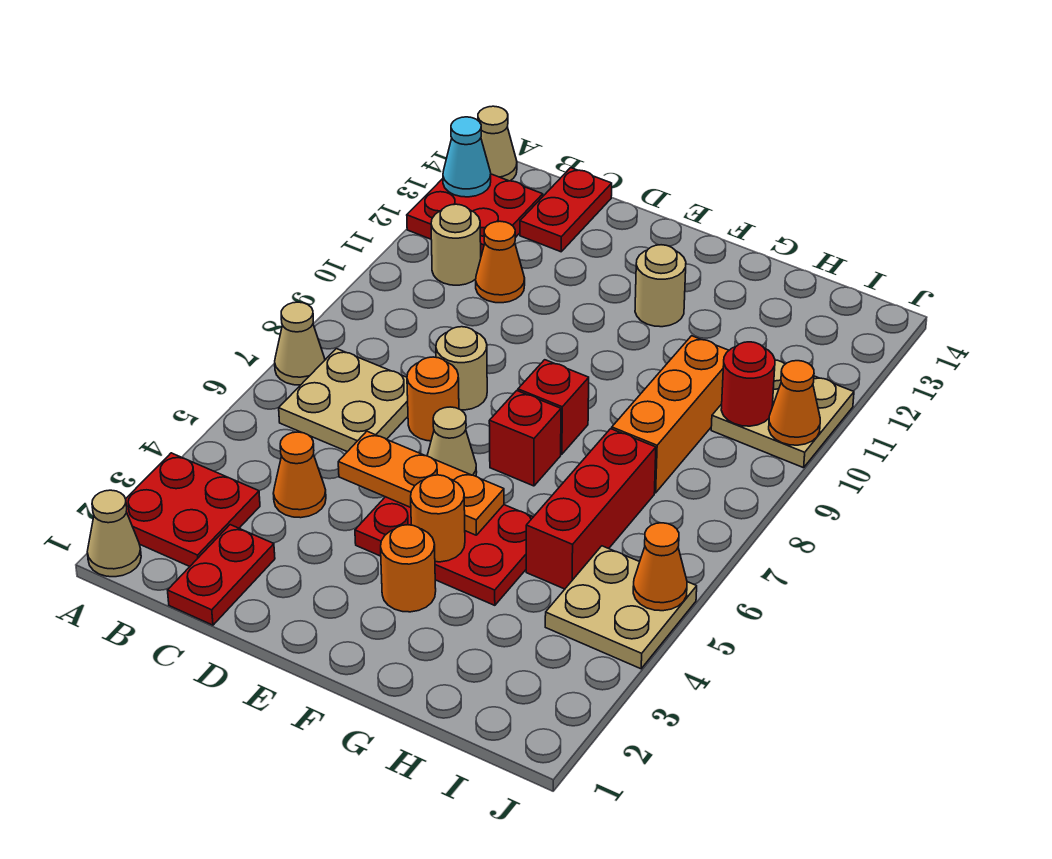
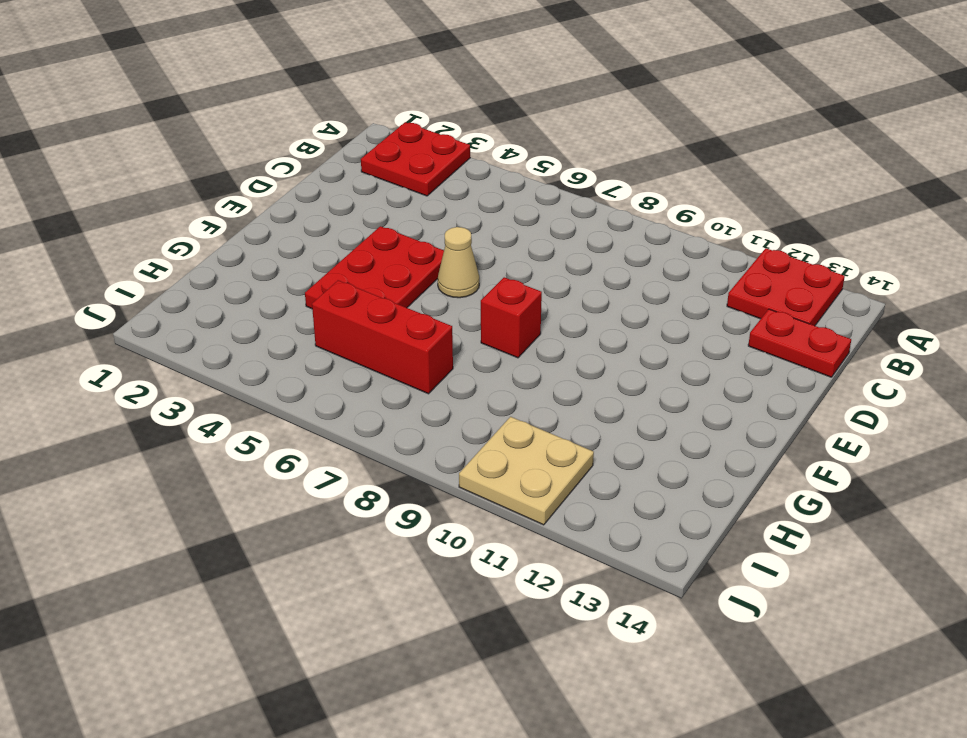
none -> tan 1x1 cone [87,490,141,577]
none -> tan 1x1 cone [275,302,325,385]
none -> tan 1x1 cone [478,106,517,181]

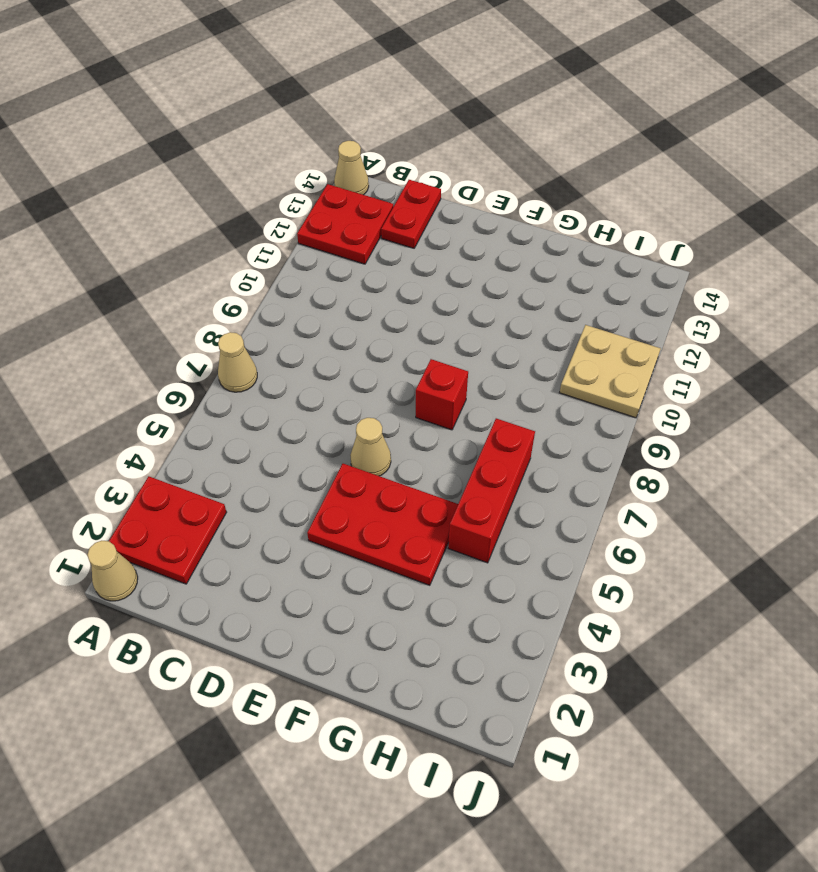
none -> tan 2x2 plate [279,349,408,452]
none -> tan 1x1 round brick [431,204,481,285]
none -> red 1x2 plate [168,525,275,625]

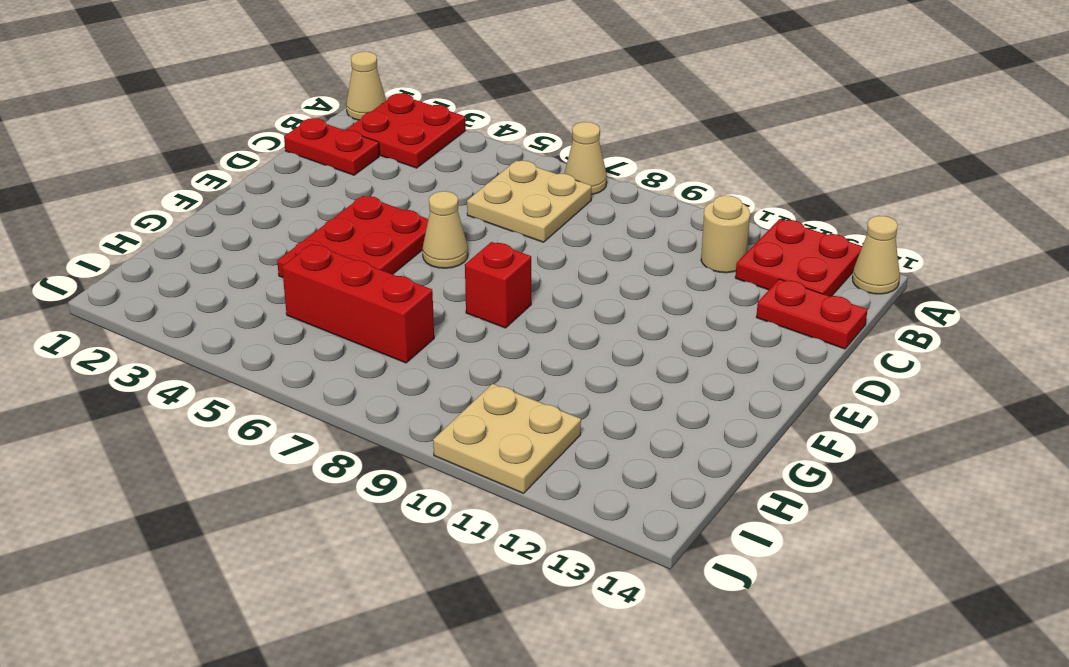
none -> orange 1x1 cone [273,432,326,518]
none -> orange 1x1 cone [476,221,525,303]
none -> orange 1x1 round brick [407,357,459,441]

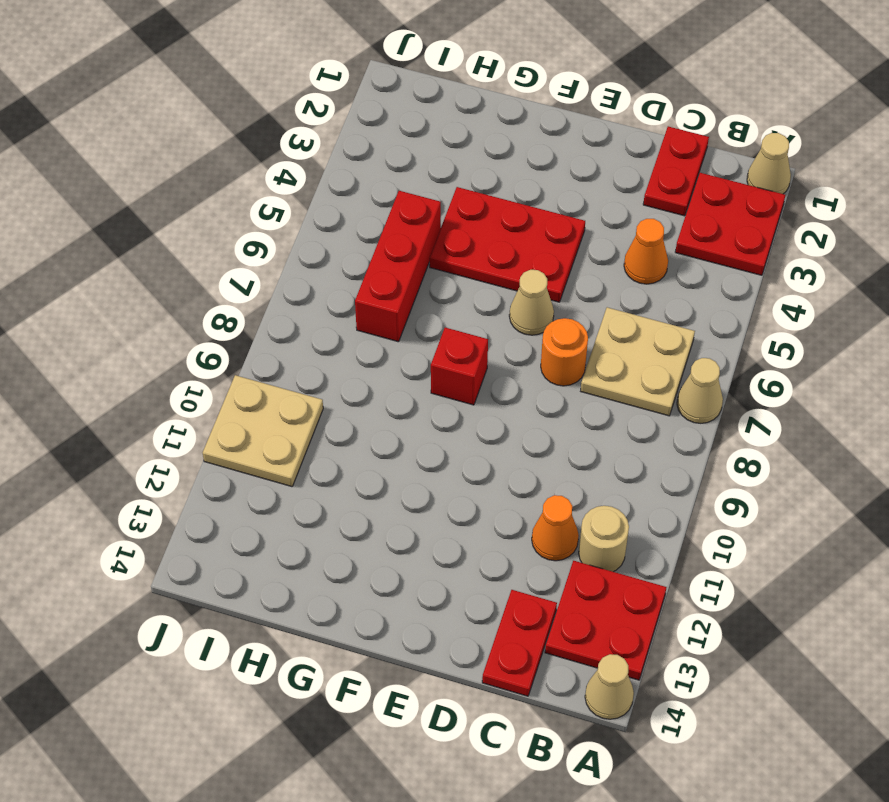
none -> tan 1x1 round brick [436,327,487,410]
none -> orange 1x1 round brick [381,525,436,612]
none -> red 1x1 brick [489,391,561,486]

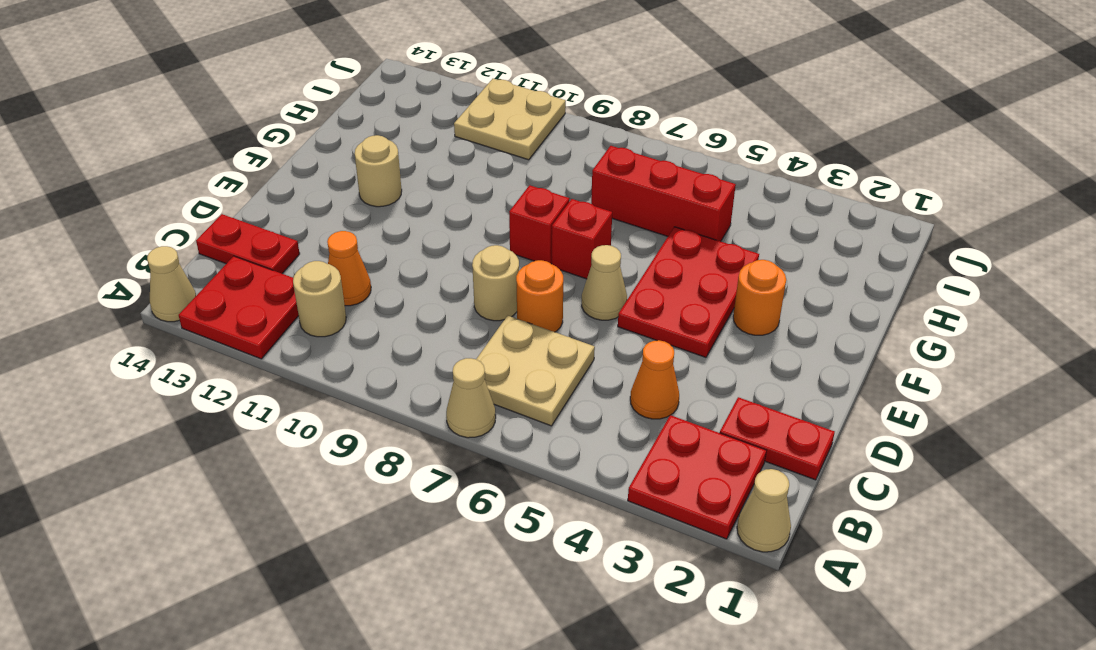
none -> orange 1x3 brick [612,336,729,493]
none -> tan 2x2 plate [545,546,697,669]
none -> cyan 1x1 cone [443,117,491,197]

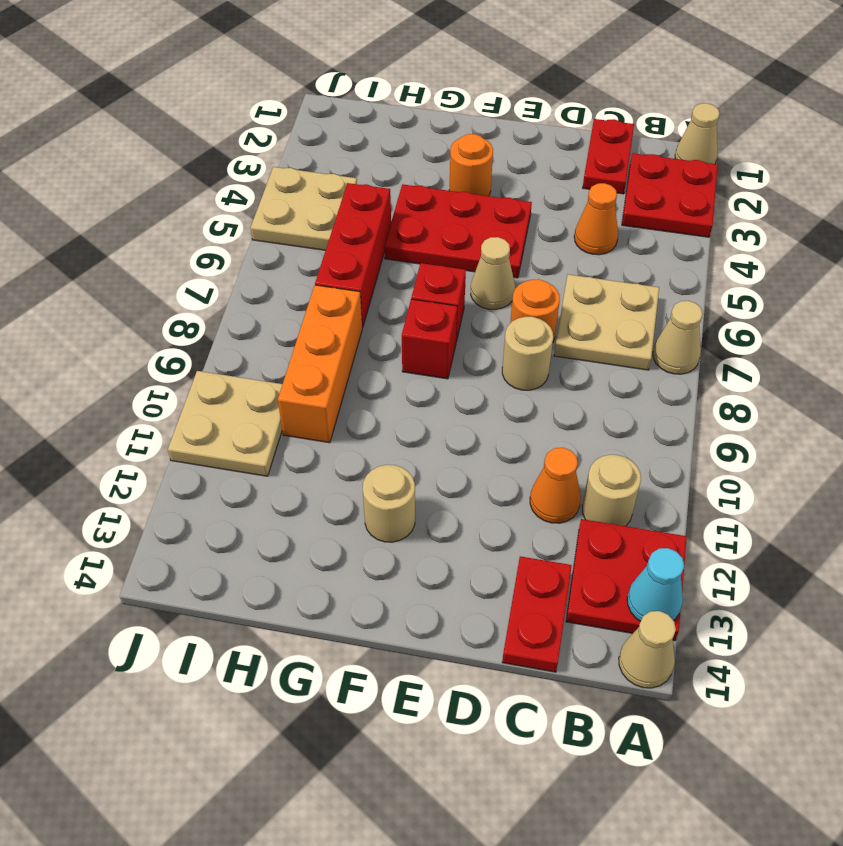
none -> orange 1x3 plate [338,431,504,535]
none -> orange 1x1 round brick [411,475,465,562]
none -> red 1x1 round brick [721,342,775,426]

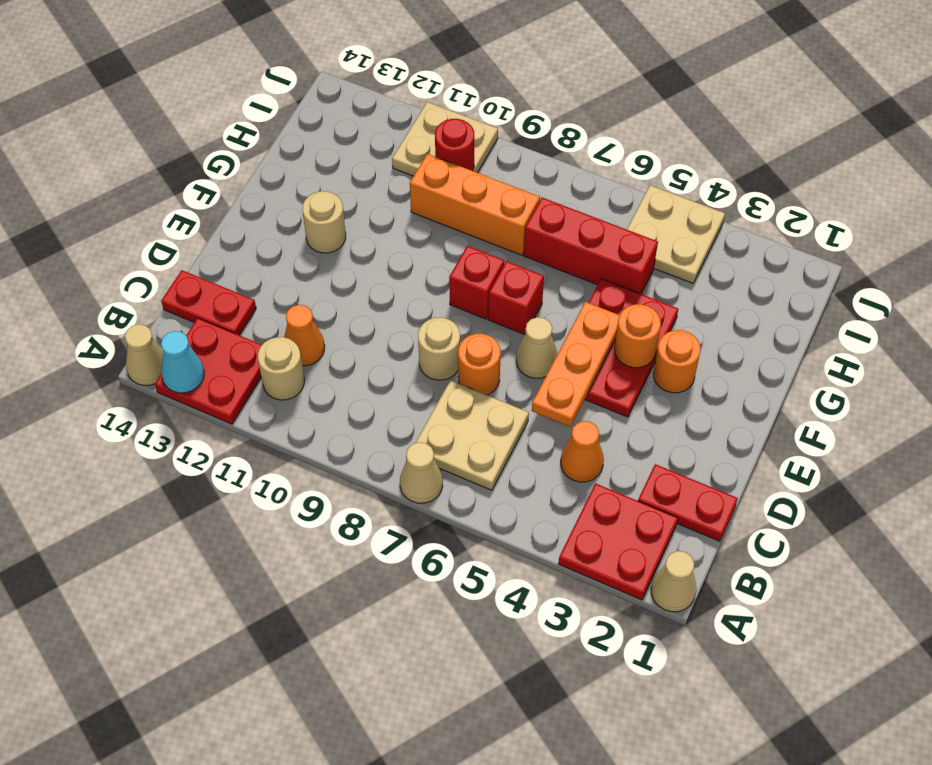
none -> orange 1x1 cone [633,523,687,611]
none -> orange 1x1 cone [769,361,820,445]

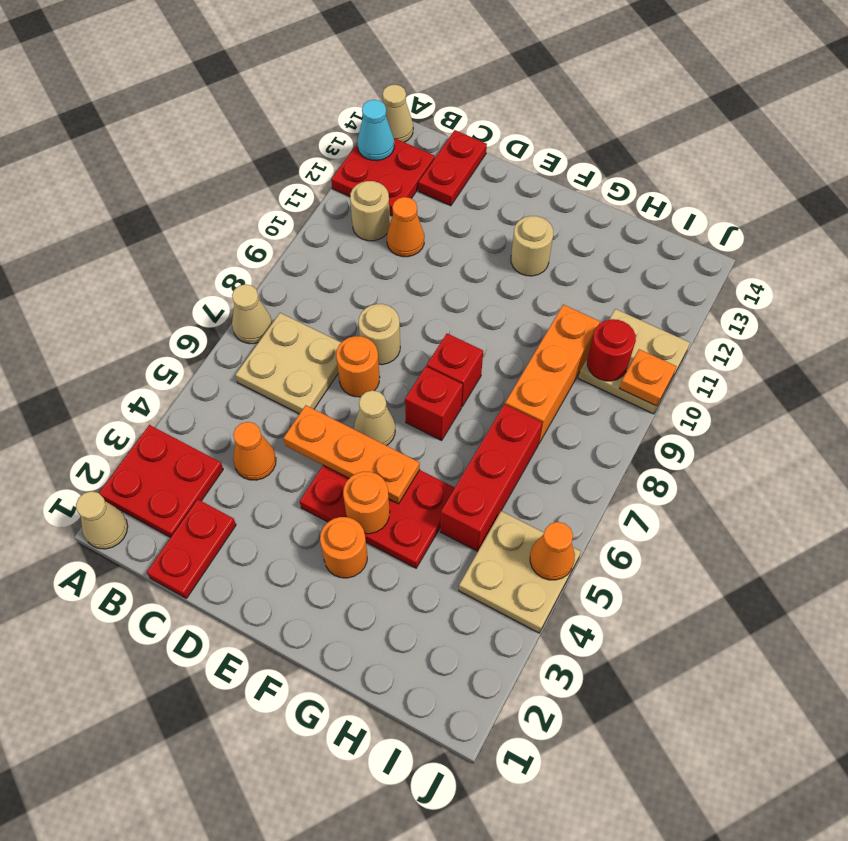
orange 1x1 plate [619,349,677,406] -> orange 1x1 cone [769,361,820,445]

